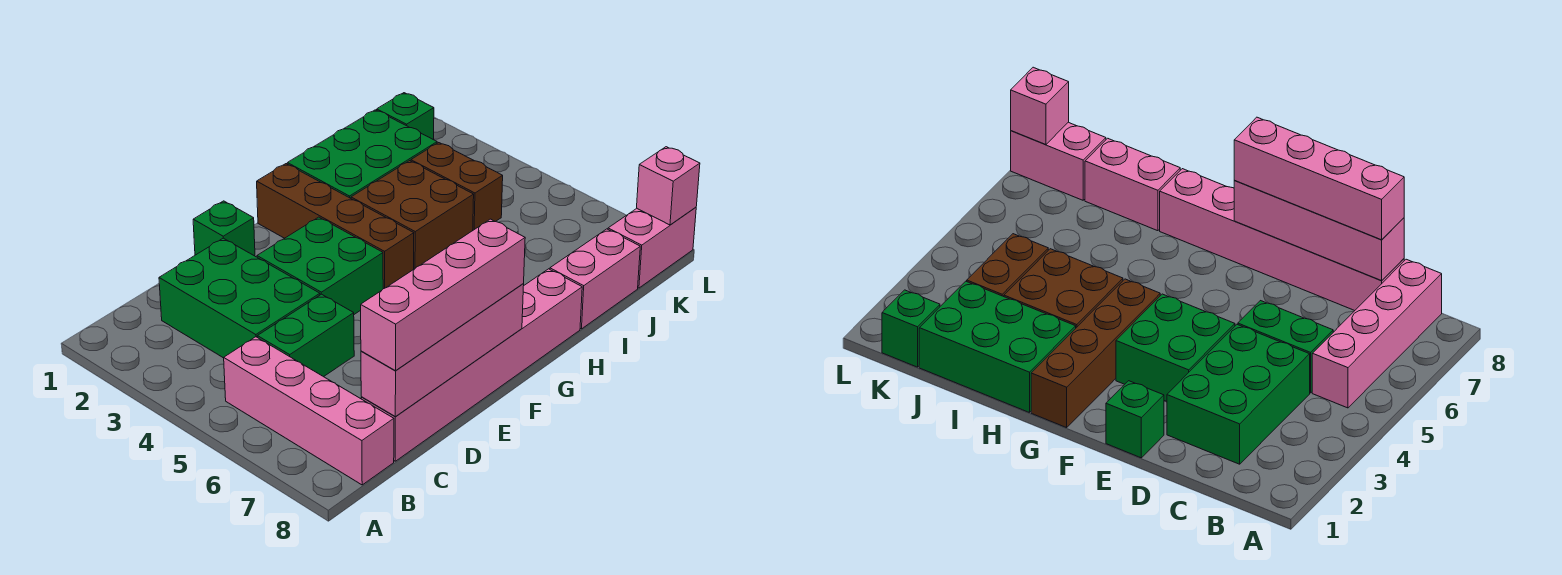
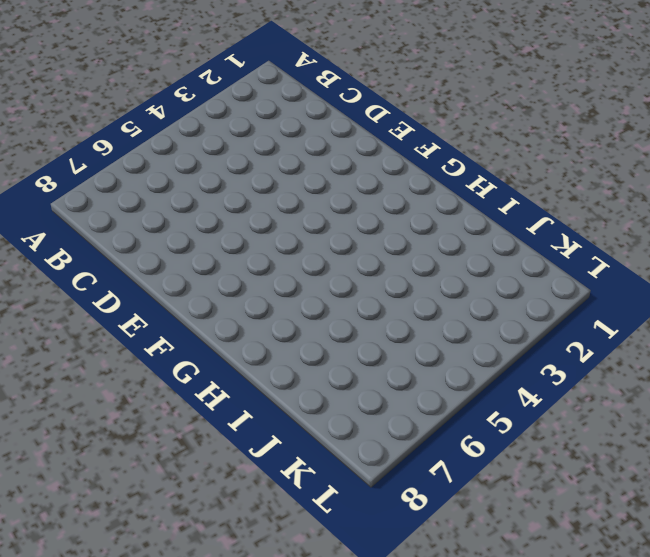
none -> pink 1x4 brick [224,337,394,485]
none -> green 2x3 brick [159,238,320,358]
none -> green 1x2 brick [257,294,354,377]

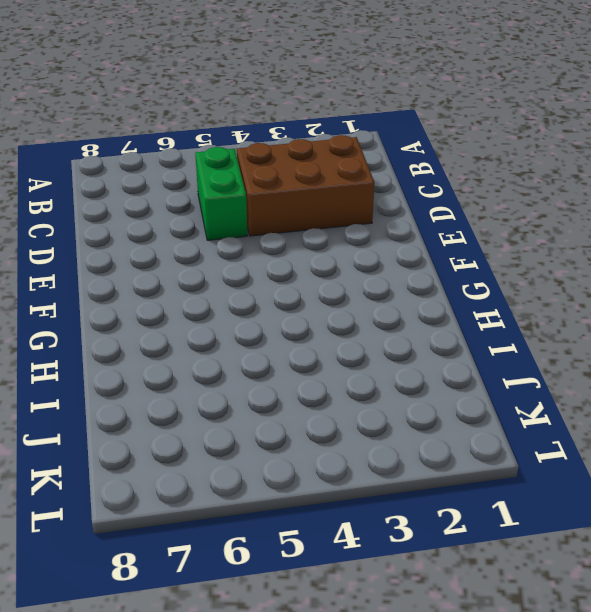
brown 2x3 brick [237,135,374,236] -> green 2x3 brick [159,238,320,358]
none -> pink 1x4 brick [224,337,394,485]
none -> pink 1x6 brick [361,269,582,461]
none -> green 1x1 brick [193,201,255,256]

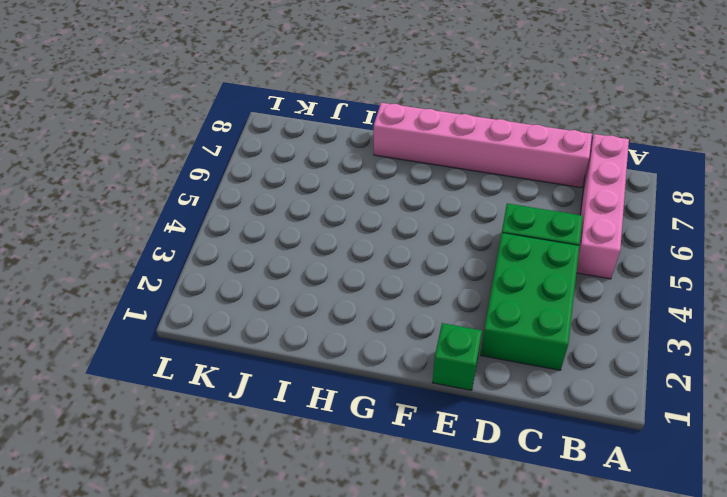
none -> green 2x2 brick [257,217,383,314]
none -> brown 1x4 brick [257,164,414,289]
none -> green 2x3 brick [287,110,437,198]

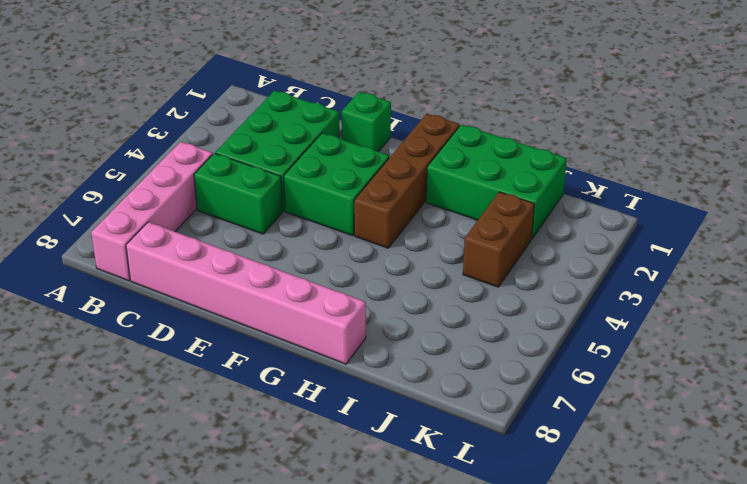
none -> brown 2x2 brick [351,161,474,269]
none -> pink 1x2 brick [550,229,640,329]
none -> green 1x1 brick [377,93,434,140]

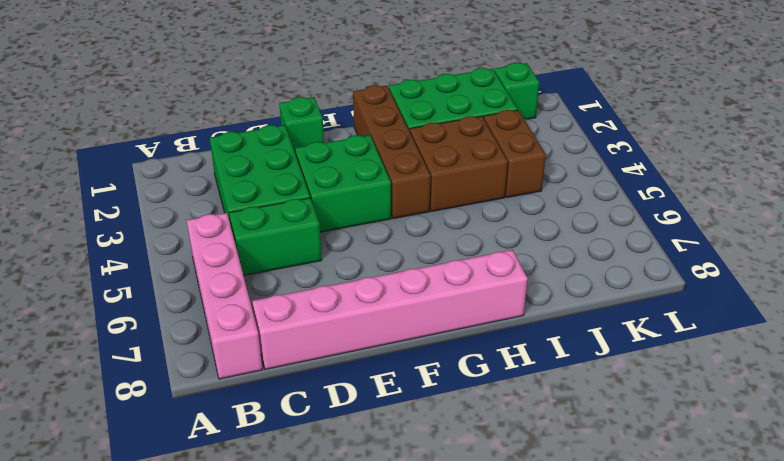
none -> pink 1x2 brick [550,229,640,329]
none -> pink 1x2 brick [608,207,696,288]
none -> pink 1x4 brick [361,284,524,417]

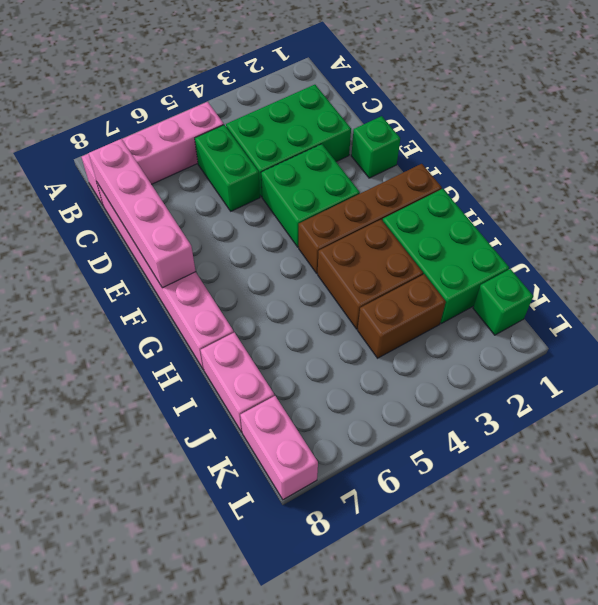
none -> pink 1x1 brick [637,147,700,225]
none -> pink 1x4 brick [361,219,525,371]

